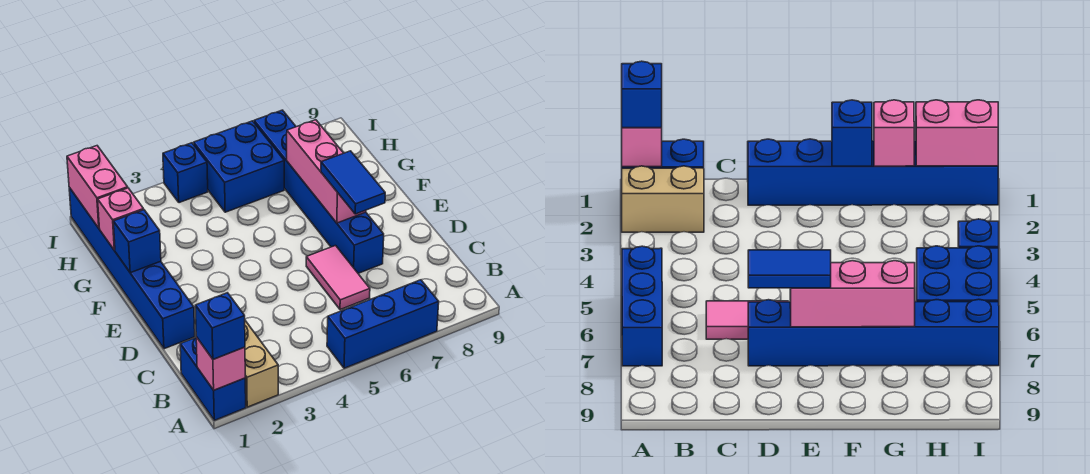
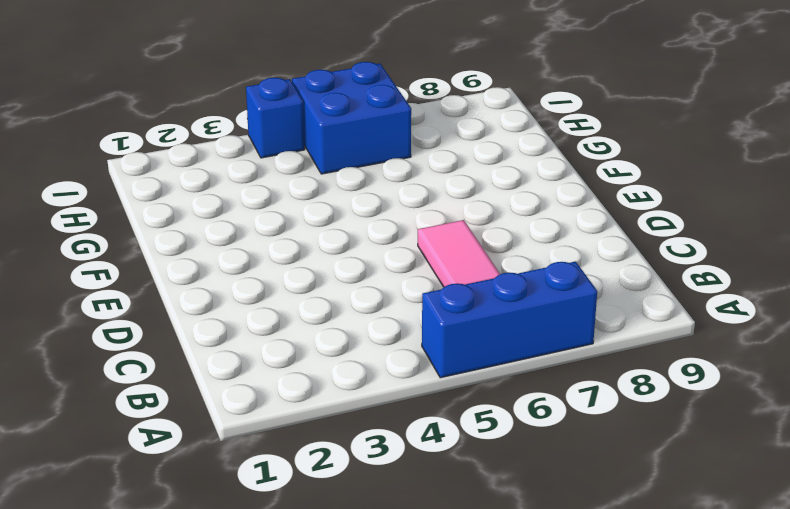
none -> blue 1x2 brick [180,338,246,420]
none -> tan 1x2 brick [245,321,278,407]
none -> blue 1x6 brick [69,188,195,349]

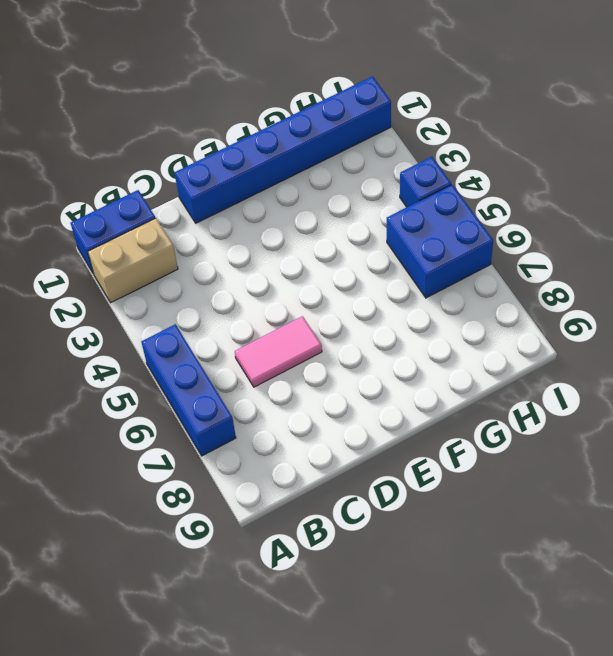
none -> blue 1x6 brick [254,110,384,273]
none -> pink 1x1 brick [196,337,245,390]
none -> pink 1x3 brick [287,120,366,223]

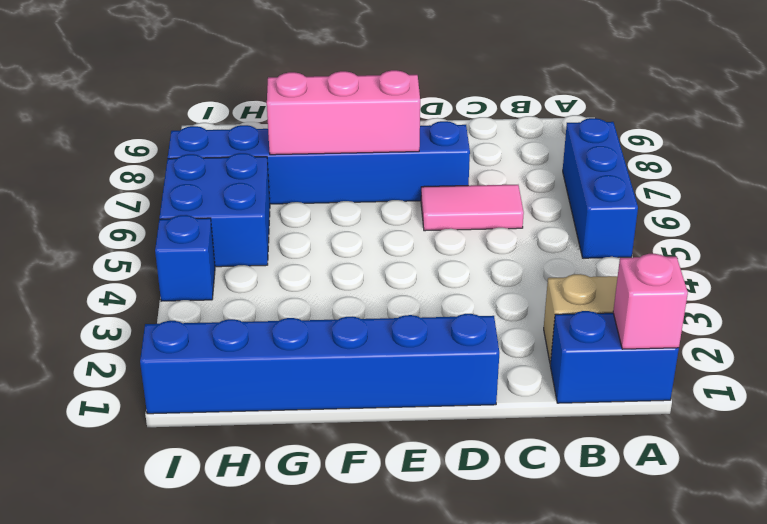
none -> blue 1x1 brick [113,210,161,273]
none -> pink 1x1 brick [98,188,144,250]
none -> pink 1x2 brick [67,146,128,228]

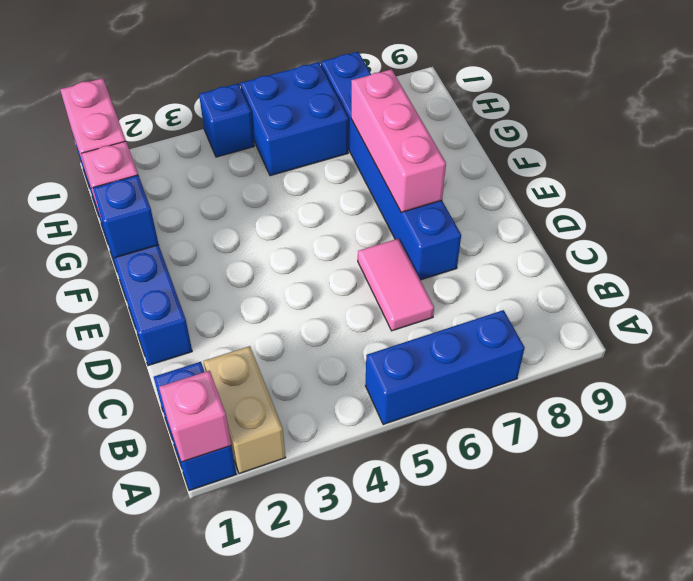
none -> blue 1x1 brick [195,293,245,359]
none -> blue 1x2 tile [321,151,385,214]

